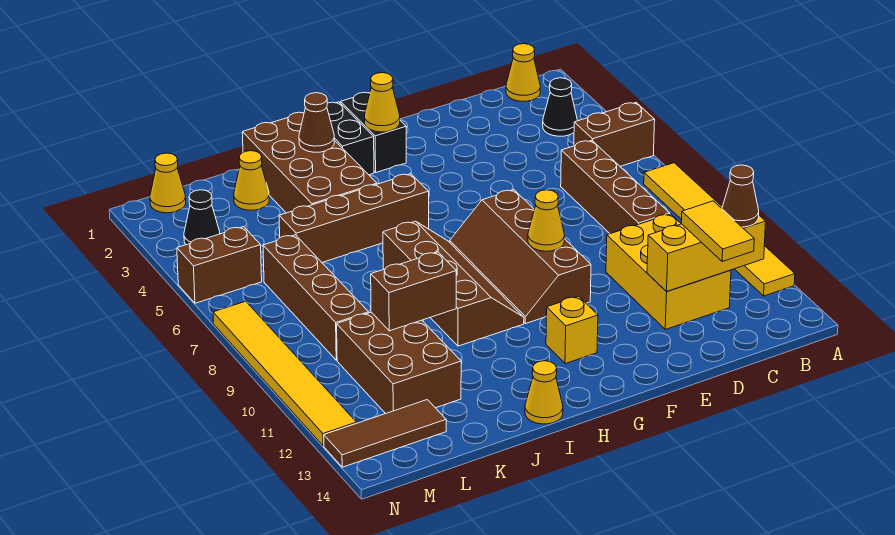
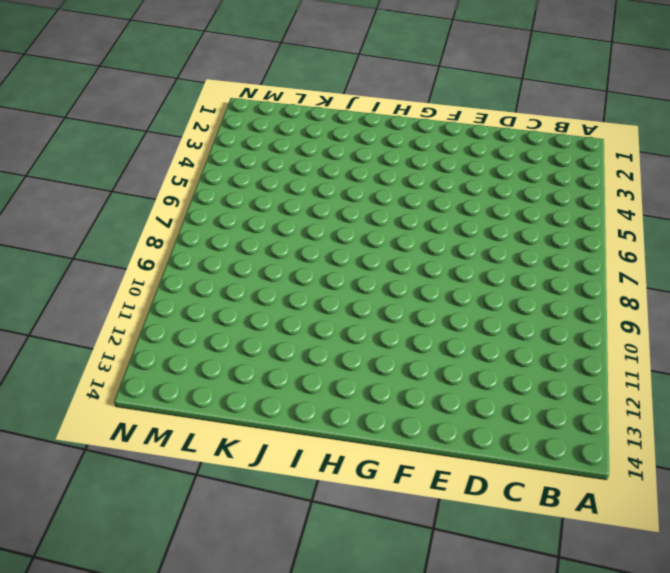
none -> brown 1x2 brick [574,103,655,166]
none -> yellow 1x6 tile [644,163,795,296]
none -> yellow 1x1 cone [506,44,540,102]

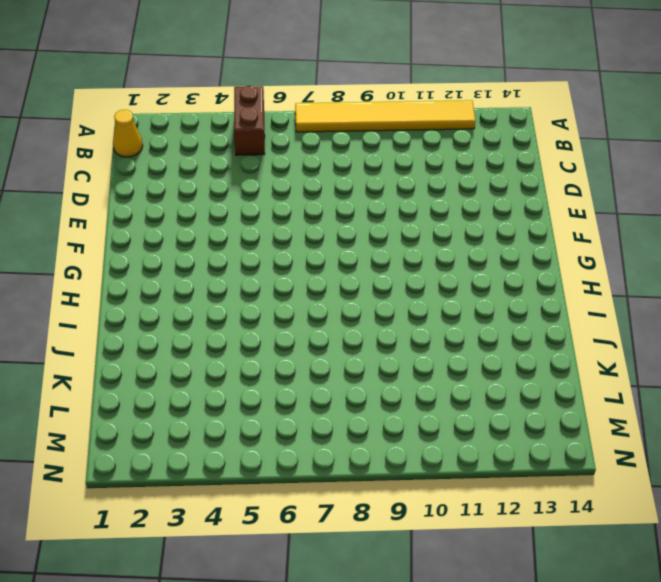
none -> black 1x1 cone [543,78,577,136]
none -> brown 1x4 brick [561,140,670,234]
none -> yellow 2x3 brick [606,214,731,329]

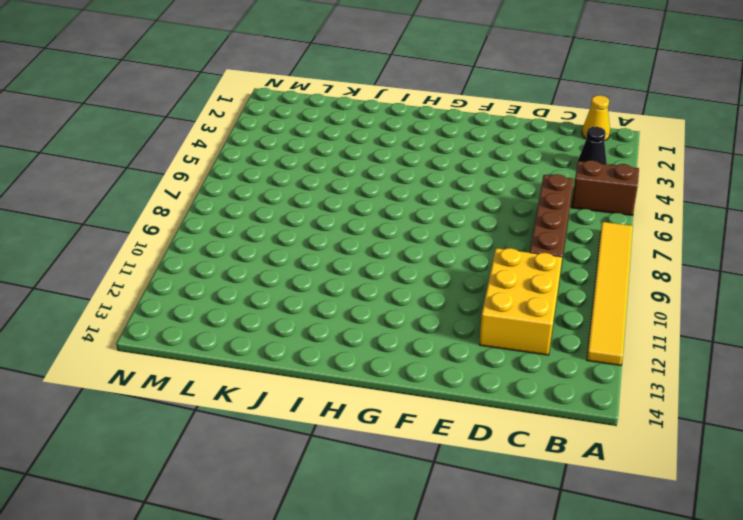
none -> brown 2x4 slope [450,190,591,324]
none -> black 1x2 brick [341,92,406,172]
none -> yellow 1x1 brick [546,296,598,364]

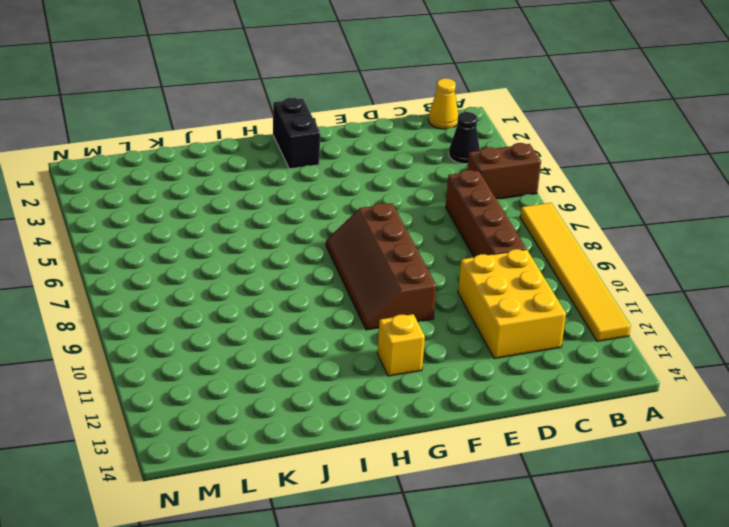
none -> black 1x2 brick [327,102,374,175]
none -> brown 1x4 brick [279,174,429,263]
none -> brown 2x4 slope [383,221,524,346]

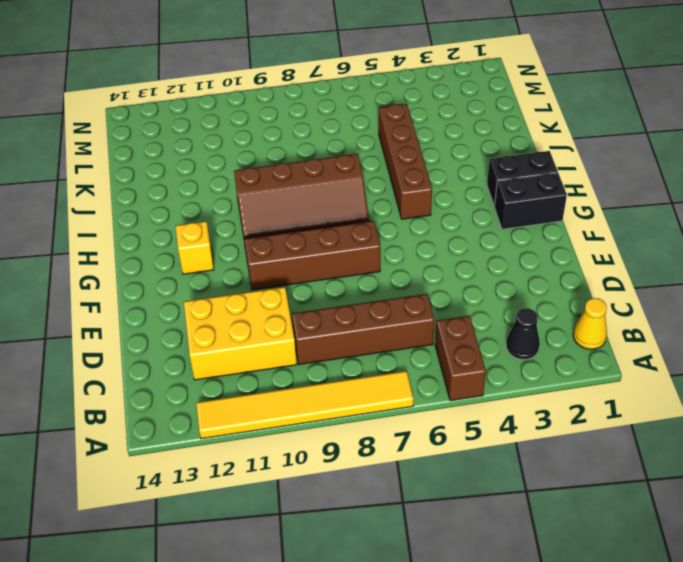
none -> brown 2x4 brick [242,112,377,213]
none -> yellow 1x1 cone [525,361,563,424]
none -> yellow 1x1 cone [234,151,269,210]

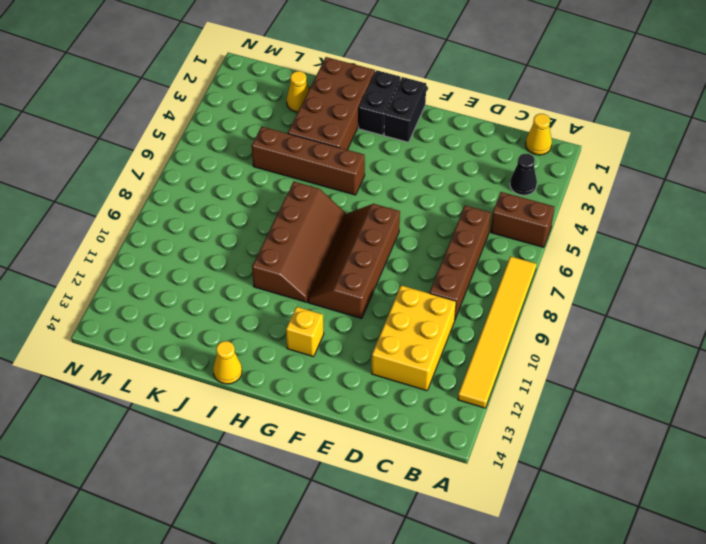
none -> brown 2x3 brick [337,312,461,414]
none -> brown 1x4 brick [263,235,369,360]
none -> brown 1x3 tile [324,400,446,467]

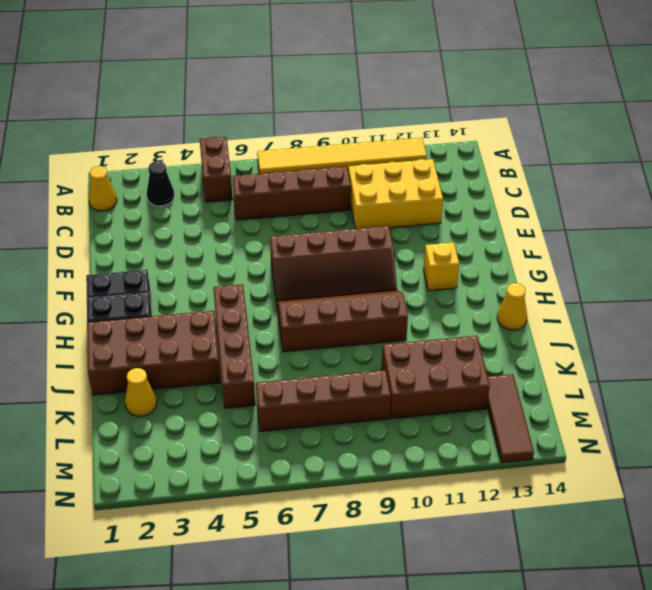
none -> yellow 1x1 cone [150,153,186,213]
none -> black 1x1 cone [184,190,220,245]
none -> brown 1x2 brick [177,227,262,303]

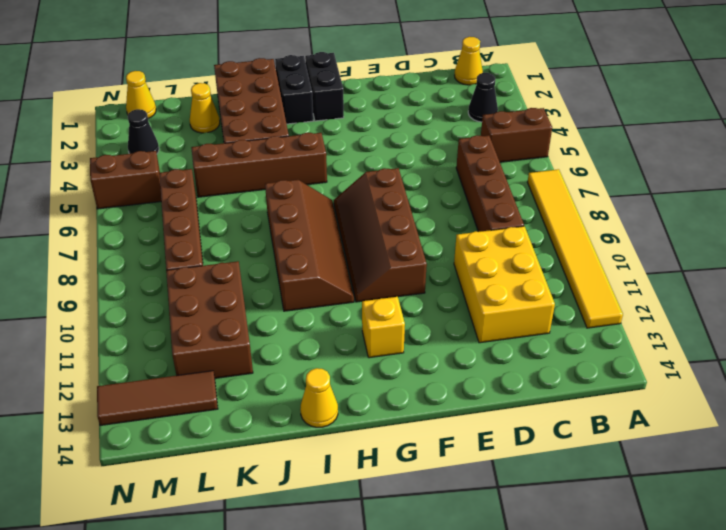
none -> yellow 1x6 tile [213,301,357,446]
none -> yellow 1x3 brick [647,216,766,292]
none -> yellow 1x1 cone [528,190,565,251]

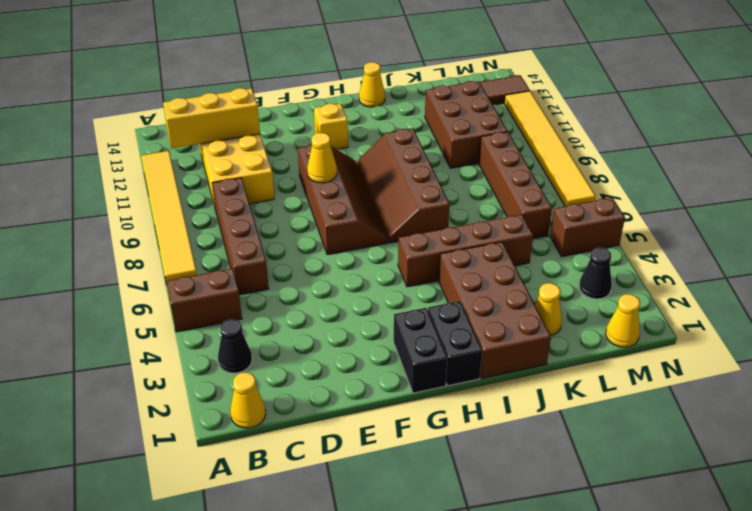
none -> yellow 1x1 cone [365,73,400,132]
none -> brown 1x1 cone [299,93,334,152]
none -> brown 1x2 brick [371,252,456,331]

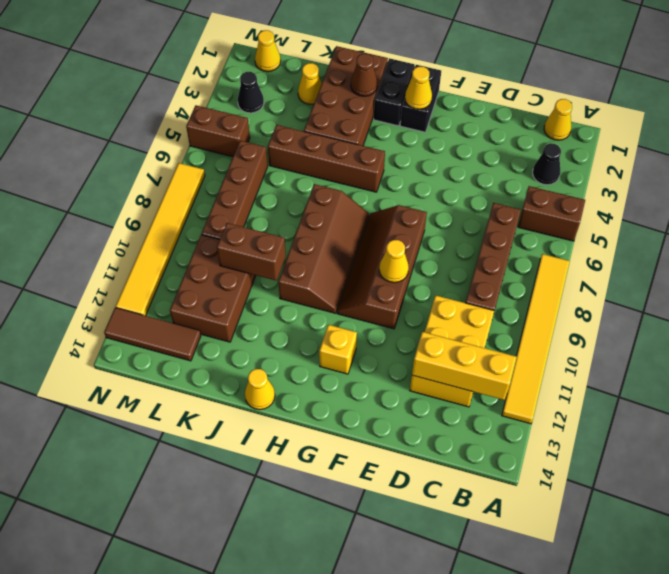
none -> brown 1x1 cone [722,165,759,227]
none -> yellow 1x2 tile [681,201,754,262]

